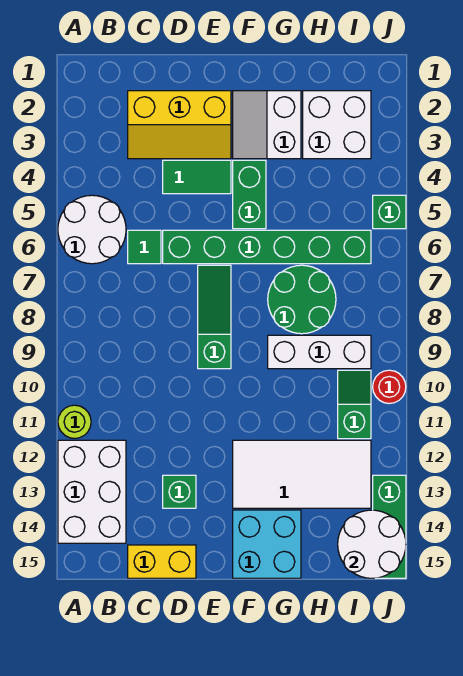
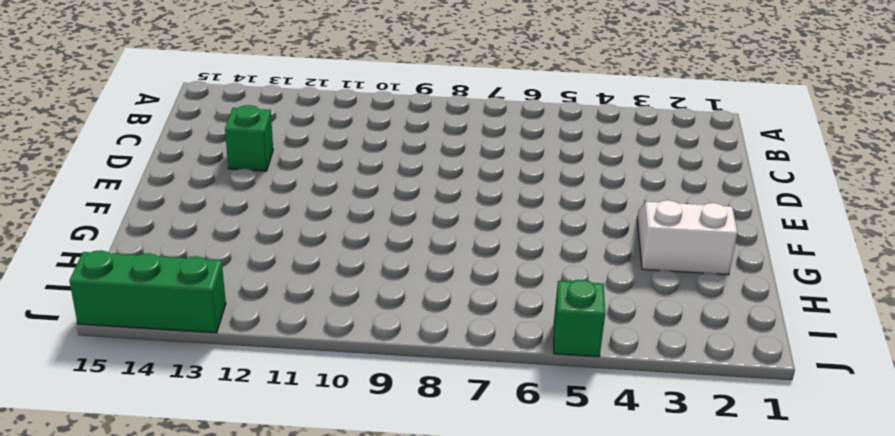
none -> white 2x2 round brick [58,195,126,264]
none -> lime 1x1 round brick [58,405,91,438]
none -> white 2x3 brick [58,440,126,543]

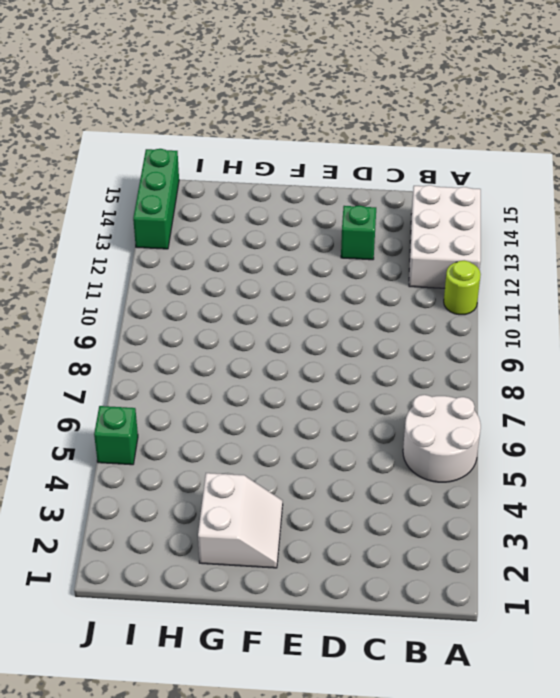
none -> yellow 2x3 slope [128,91,231,159]
none -> green 1x1 tile [128,230,161,264]
none -> yellow 1x2 brick [128,545,196,578]

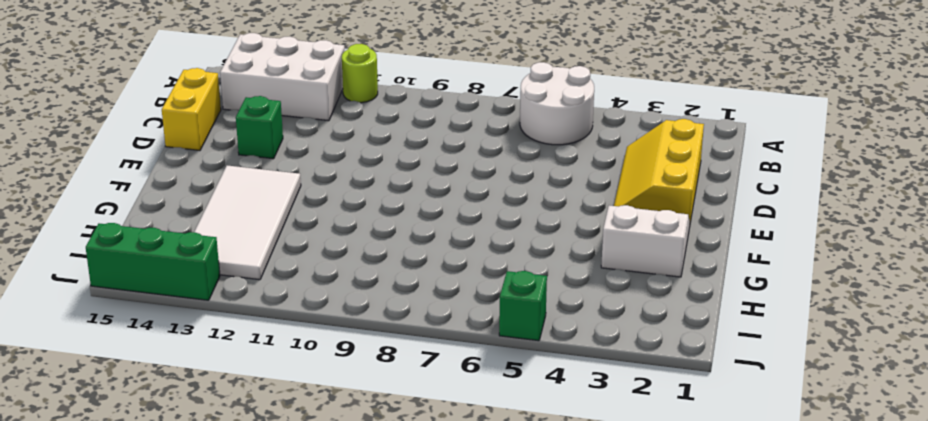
none -> green 1x1 tile [128,230,161,264]
none -> green 1x2 tile [163,160,231,194]
none -> green 1x6 brick [163,230,371,264]

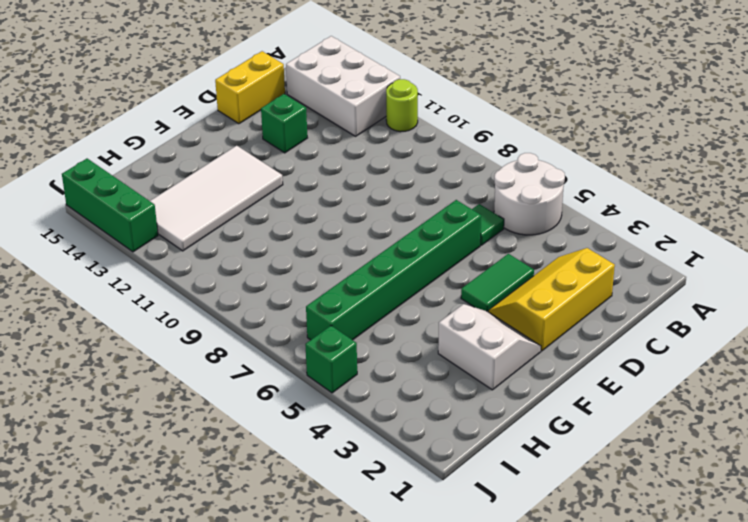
none -> green 1x3 slope [198,265,231,369]
none -> green 1x2 brick [233,160,266,229]
none -> cyan 2x2 brick [233,510,301,578]

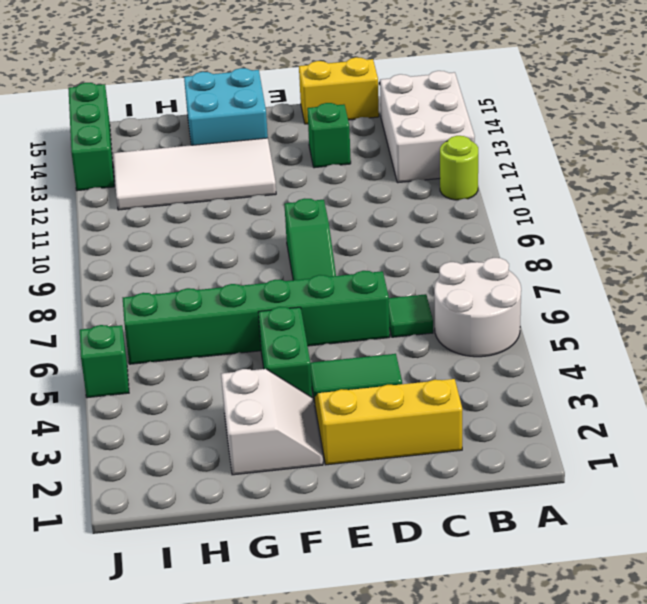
none -> green 2x2 round brick [268,265,336,334]
none -> white 1x3 brick [268,335,371,369]
none -> white 2x2 brick [303,91,371,159]

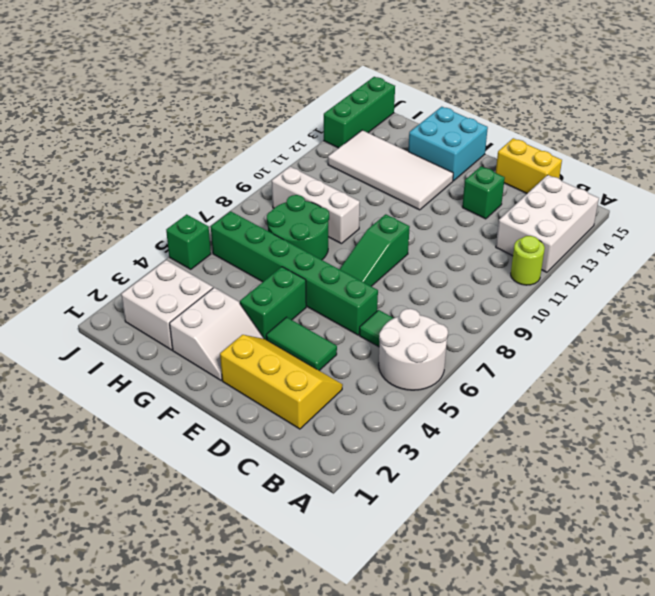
none -> green 1x2 slope [338,370,371,439]
none -> red 1x1 round brick [373,370,406,404]
none -> white 2x2 round brick [338,510,406,578]

